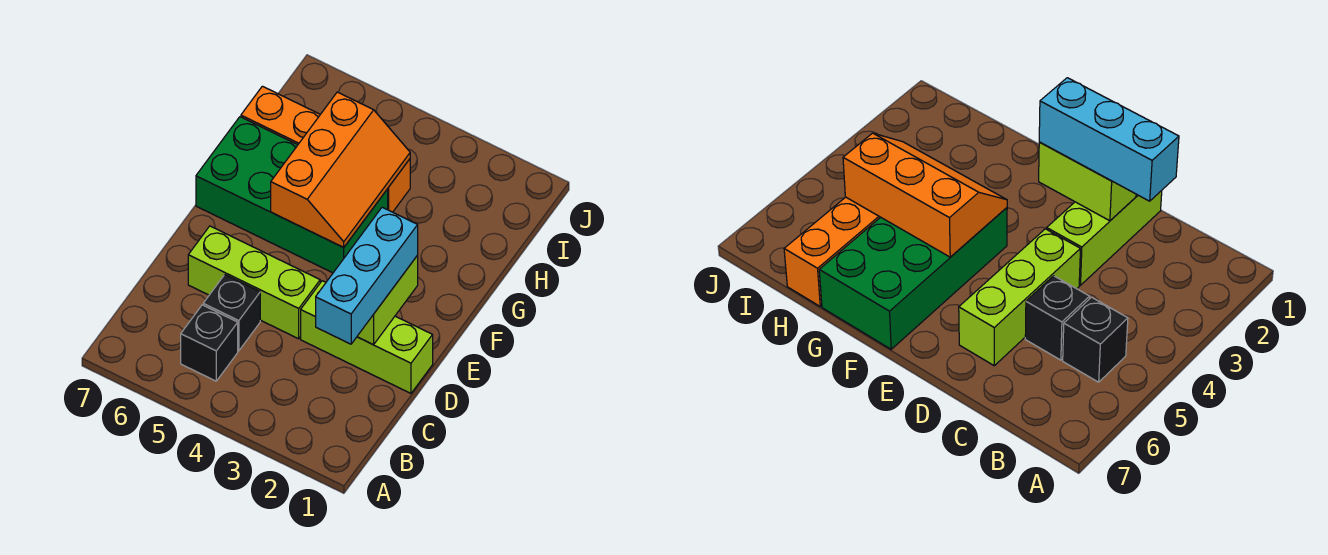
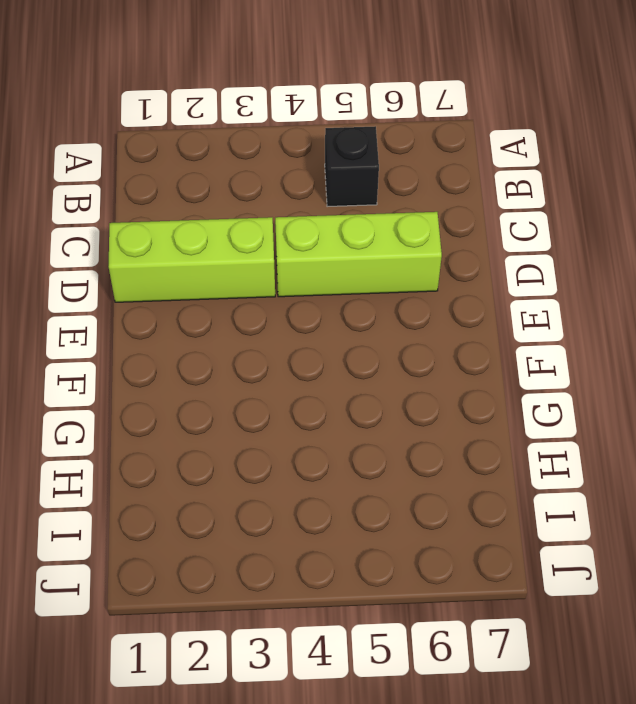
none -> black 1x1 brick [203,275,260,351]
none -> green 2x4 brick [196,117,388,273]

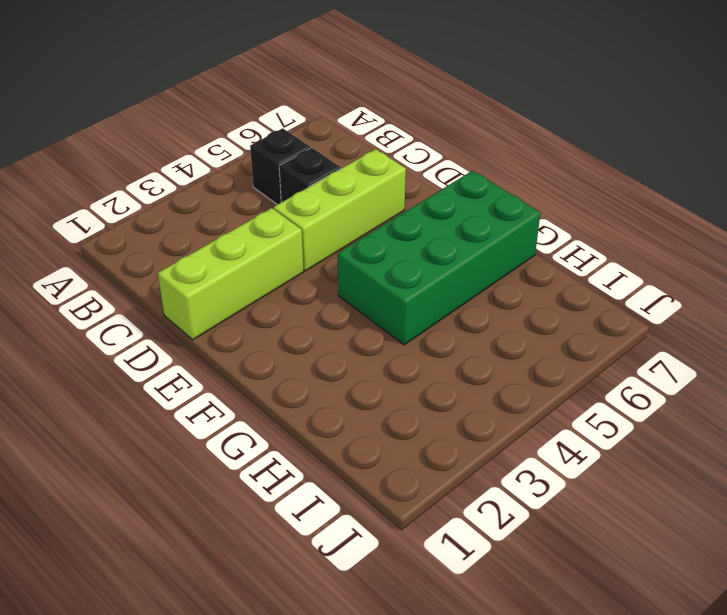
none -> orange 1x4 brick [241,86,410,212]
none -> lime 1x2 brick [357,255,418,345]

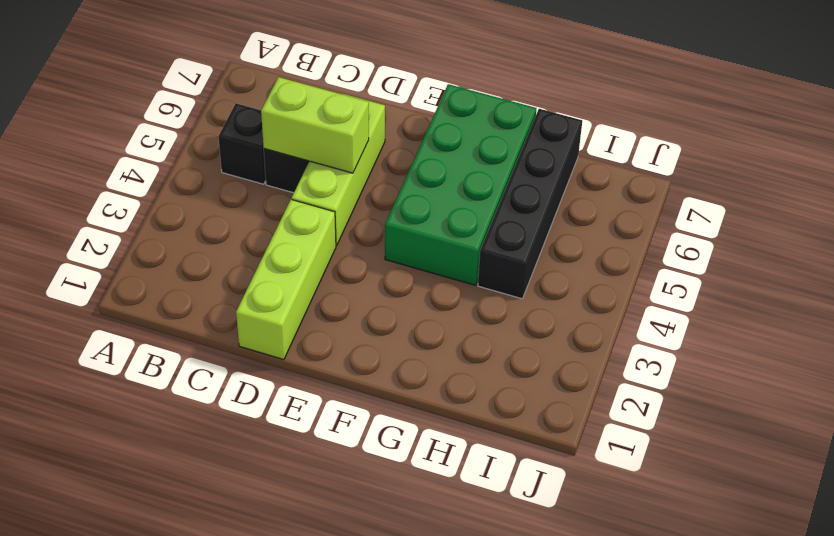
lime 1x2 brick [261,77,369,173] -> lime 1x2 brick moved to [357,255,418,345]
black 1x4 brick [478,109,582,299] -> orange 1x4 brick [241,86,410,212]
none -> orange 2x3 slope [271,92,410,247]
none -> cyan 1x3 brick [316,207,418,344]

